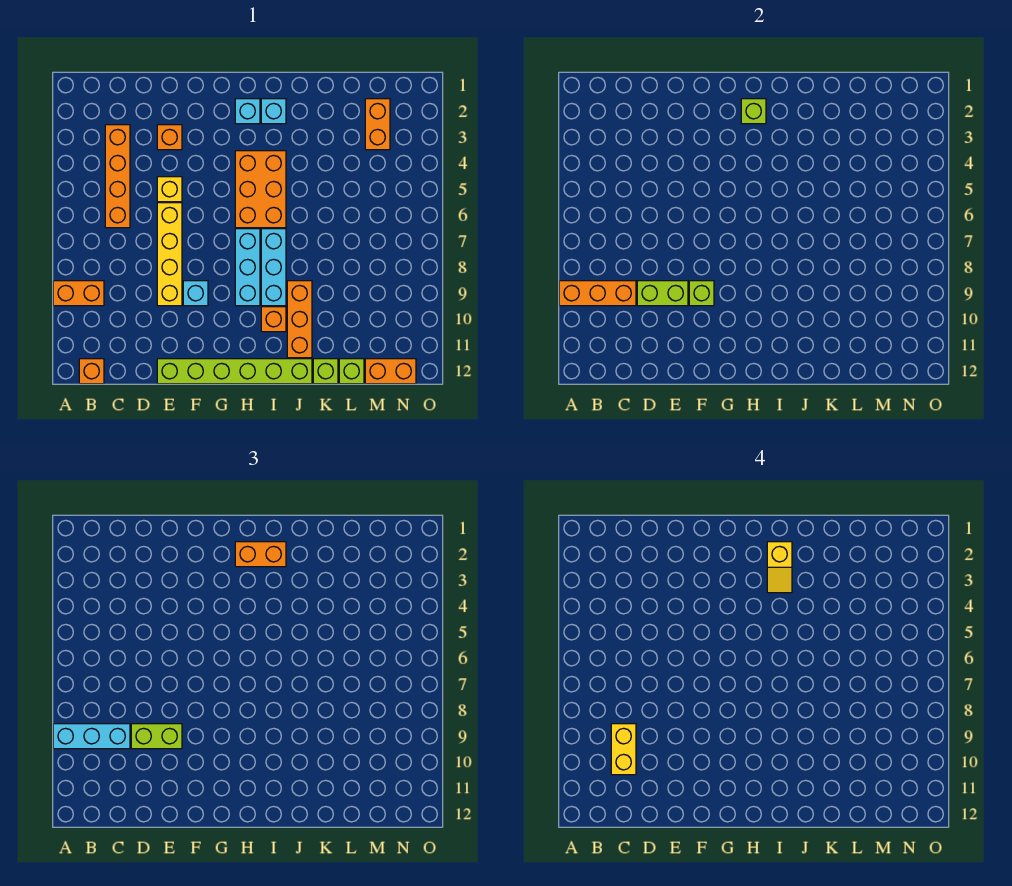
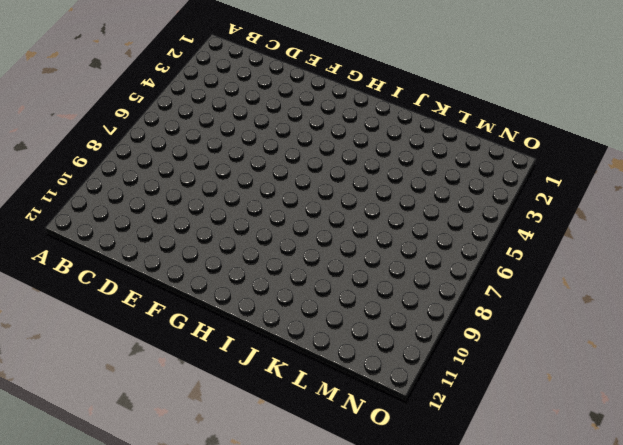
none -> orange 1x2 brick [53,281,104,306]
none -> orange 1x1 brick [79,359,104,384]
none -> orange 1x4 brick [105,125,130,228]

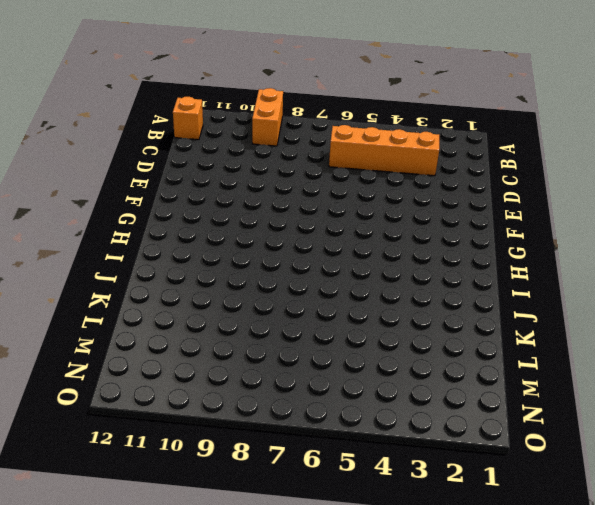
none -> orange 1x1 brick [157,125,182,150]
none -> yellow 1x1 brick [157,177,182,202]
none -> yellow 1x4 brick [157,203,182,306]

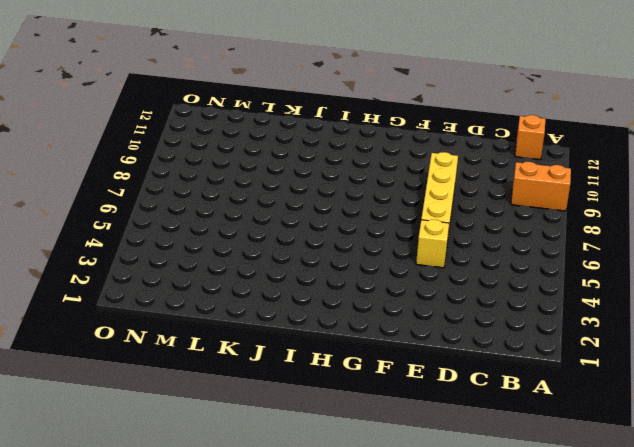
none -> orange 1x4 brick [105,125,130,228]
none -> orange 1x1 brick [157,125,182,150]
none -> lime 1x6 brick [157,359,312,384]

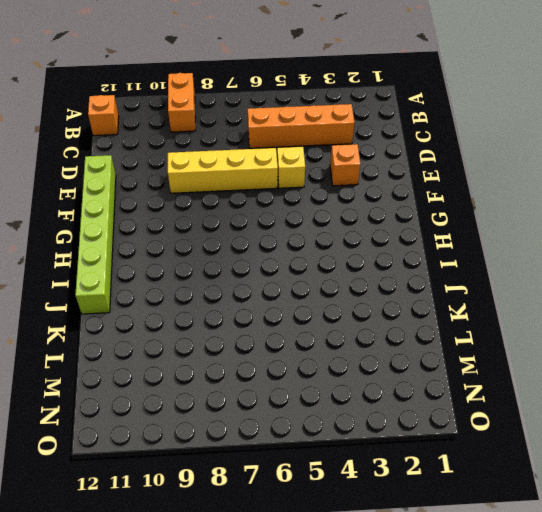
none -> cyan 1x1 brick [183,281,208,306]
none -> cyan 1x1 brick [235,99,260,124]
none -> orange 2x3 brick [235,151,286,228]

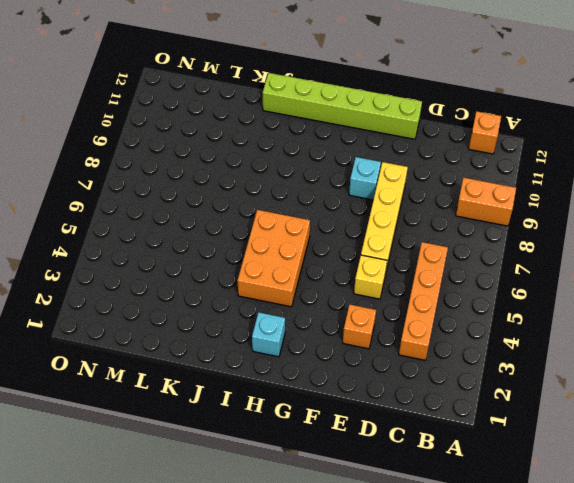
none -> cyan 1x3 brick [235,229,260,306]
none -> cyan 1x1 brick [261,99,286,124]
none -> cyan 1x3 brick [261,229,286,306]

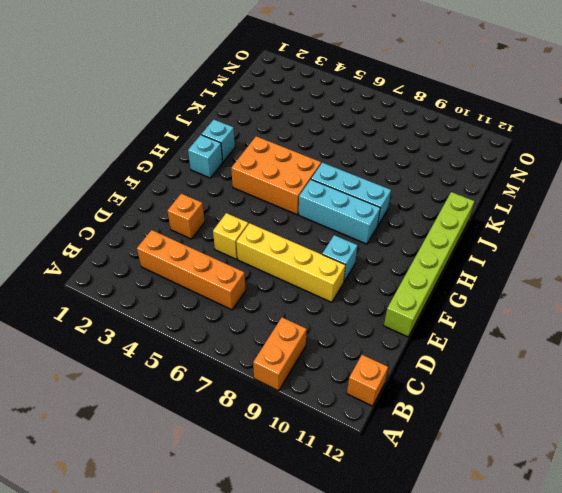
none -> orange 1x1 brick [261,307,286,332]
none -> orange 1x3 brick [287,281,312,358]
none -> lime 1x1 brick [313,359,338,384]

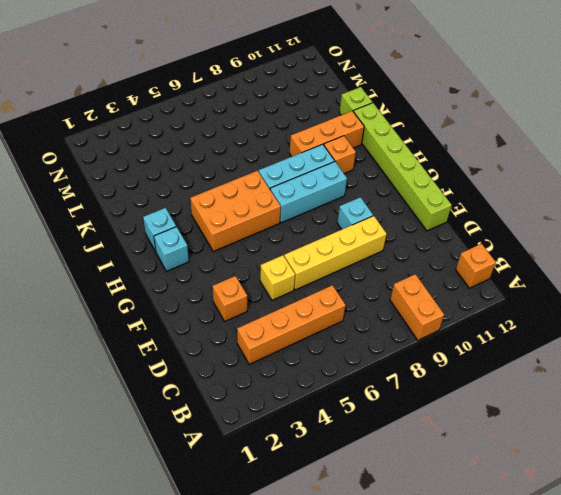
none -> lime 1x1 brick [339,359,364,384]
none -> orange 1x2 brick [365,99,390,150]
none -> orange 1x2 brick [365,359,416,384]

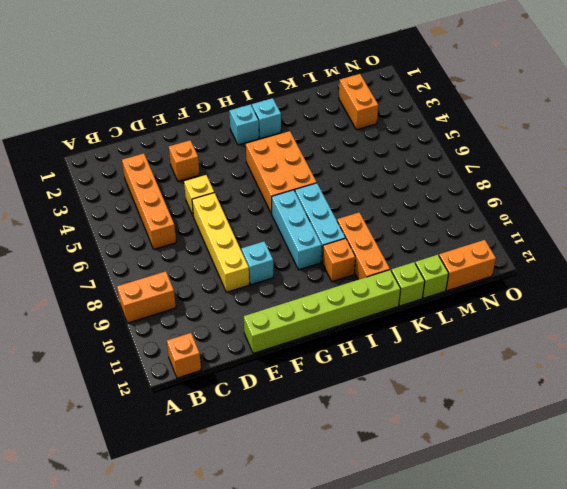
none -> orange 1x3 brick [559,281,636,306]
none -> lime 1x2 brick [637,281,688,306]
none -> lime 1x1 brick [689,281,714,306]

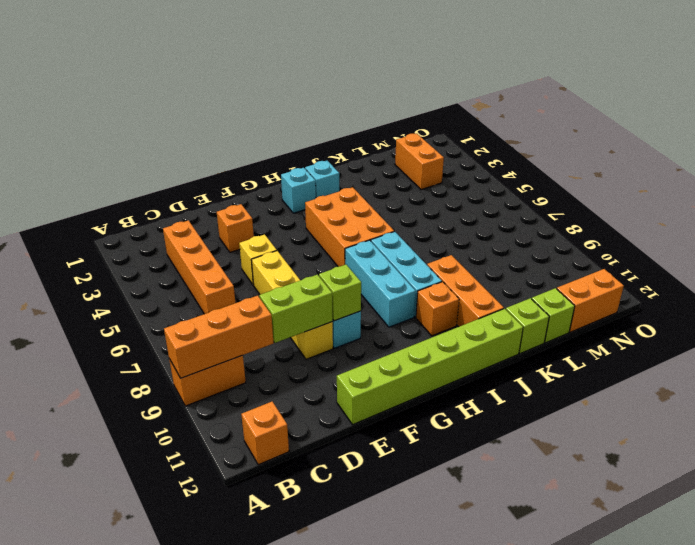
none -> lime 1x1 brick [741,99,766,124]
none -> cyan 1x3 brick [53,724,130,749]
none -> lime 1x2 brick [131,724,182,749]

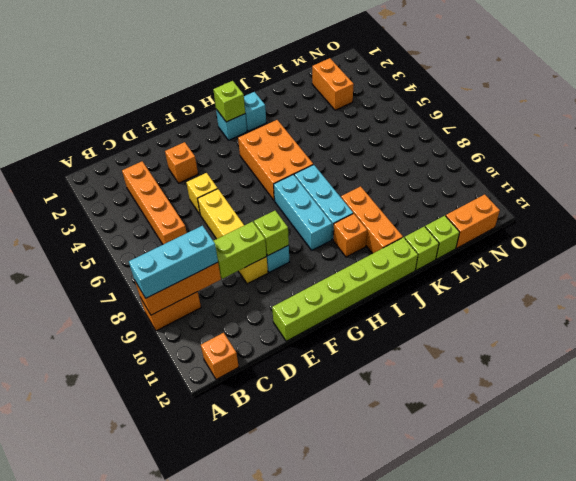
none -> lime 1x2 brick [131,724,182,749]
none -> orange 1x2 brick [235,542,286,567]
none -> yellow 1x2 brick [611,724,636,775]

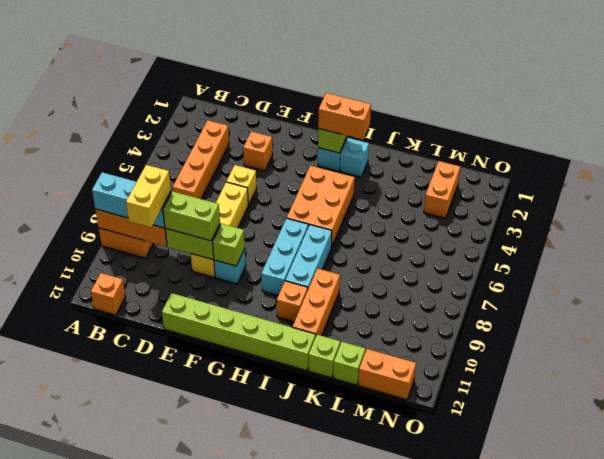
none -> yellow 1x2 slope [767,542,792,593]

